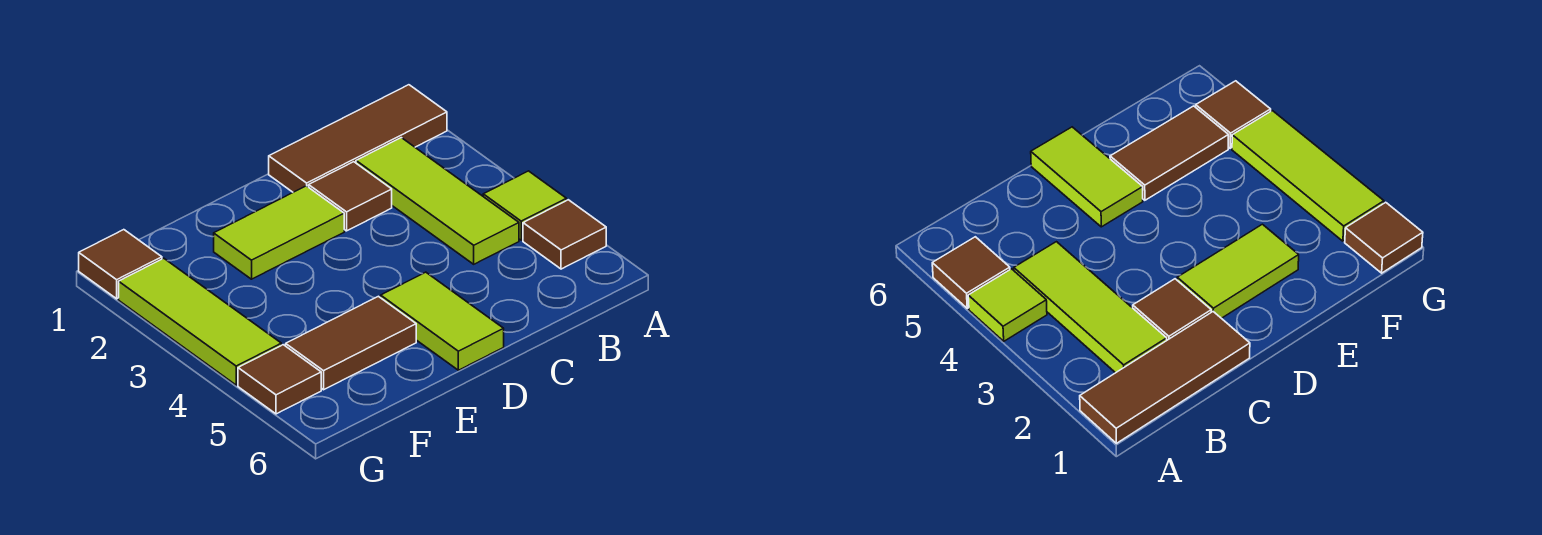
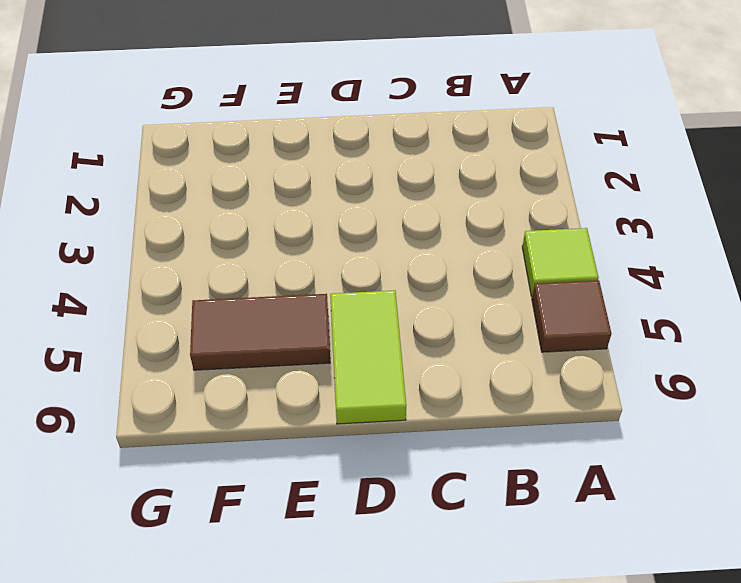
none -> brown 1x3 tile [269,85,447,192]
none -> lime 1x3 tile [356,138,519,264]

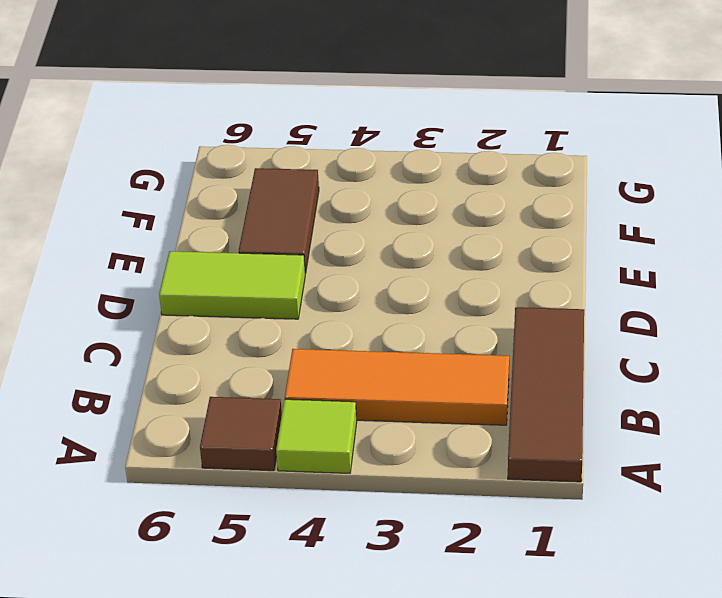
orange 1x3 tile [285,349,509,425] -> lime 1x3 tile [356,138,519,264]
none -> brown 1x1 tile [309,162,392,231]
none -> lime 1x2 tile [214,186,344,279]

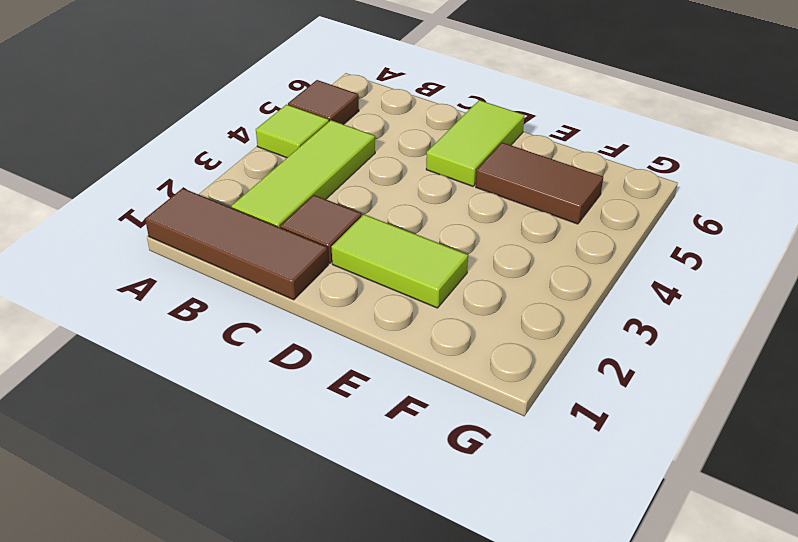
none -> brown 1x1 tile [79,230,162,299]
none -> lime 1x3 tile [119,258,281,385]

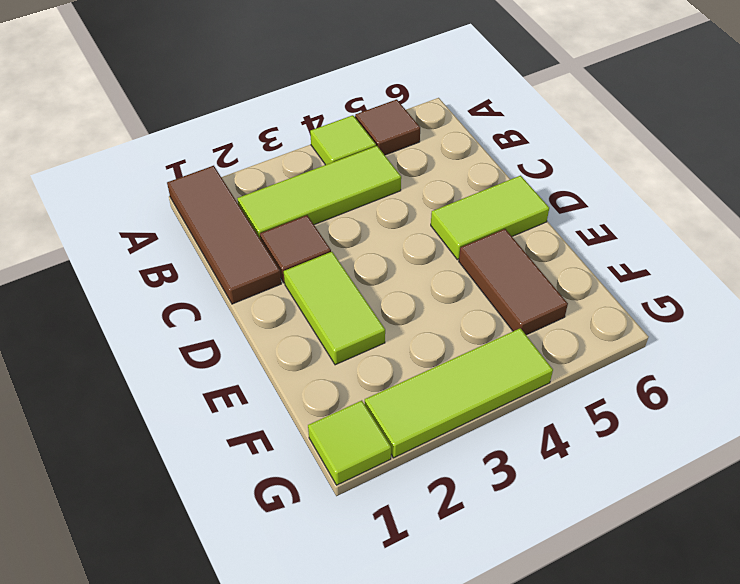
lime 1x1 tile [308,401,391,485] -> brown 1x1 tile [79,230,162,299]
none -> brown 1x1 tile [238,345,321,414]

